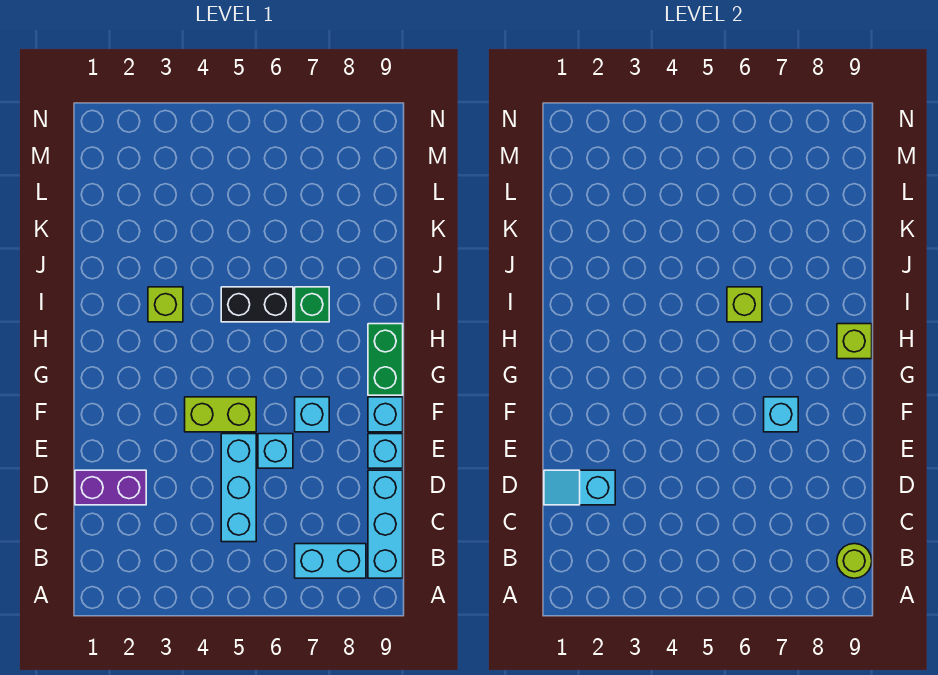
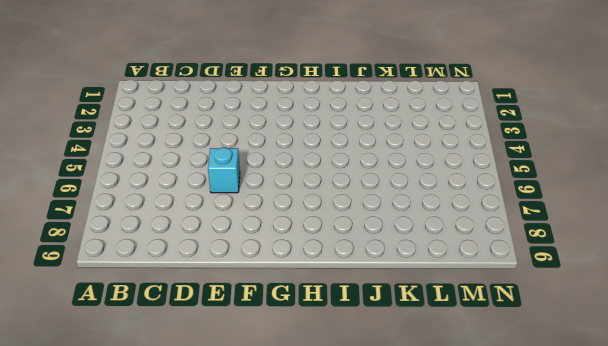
none -> cyan 1x2 brick [295,544,366,578]
none -> cyan 1x3 brick [368,470,403,578]
none -> cyan 1x3 brick [221,434,256,542]

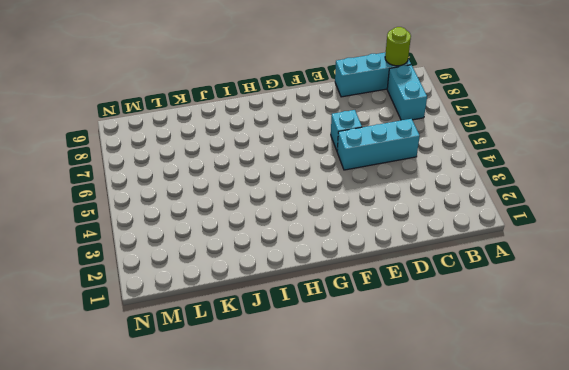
none -> purple 1x2 brick [75,470,146,505]
none -> cyan 1x1 brick [368,434,403,468]
none -> lime 1x2 brick [185,397,256,432]

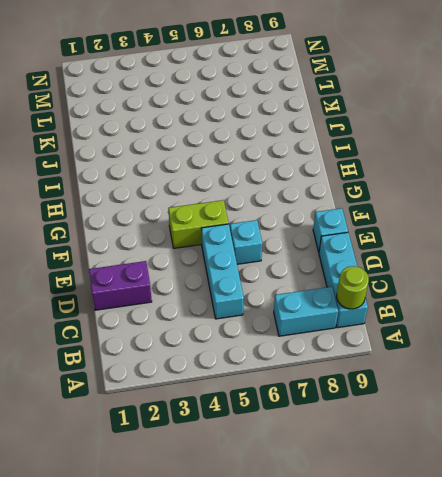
none -> cyan 1x1 brick [295,397,329,432]
none -> cyan 1x1 brick [368,397,403,432]
none -> green 1x2 brick [368,324,403,395]

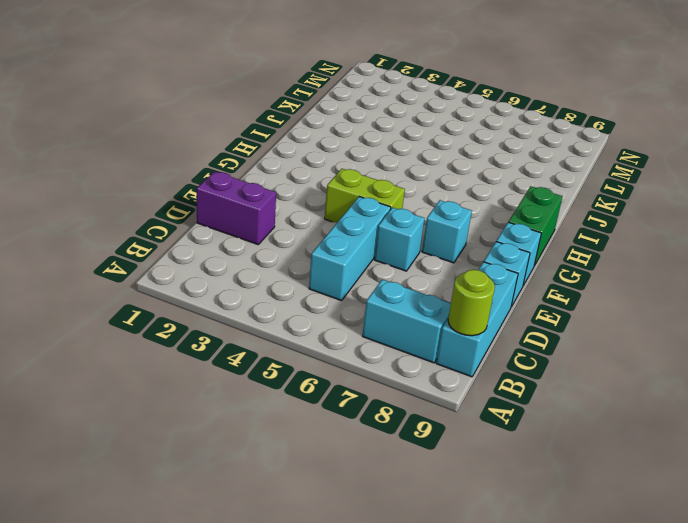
none -> lime 1x1 brick [148,287,183,322]
none -> black 1x2 brick [221,287,293,322]
none -> green 1x1 brick [295,287,329,322]

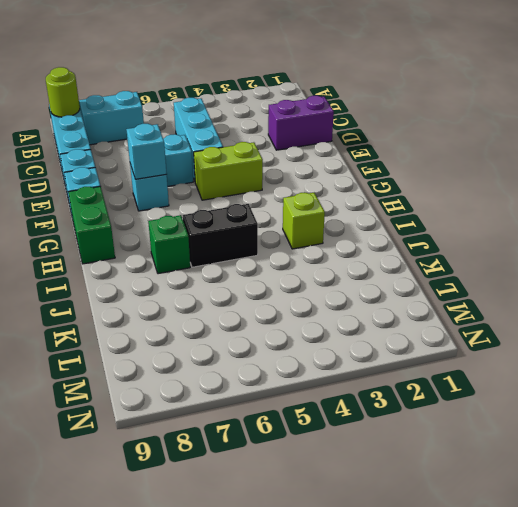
none -> cyan 1x2 slope [544,470,615,505]
none -> lime 1x1 brick [837,324,872,359]
none -> lime 1x1 brick [727,287,762,322]

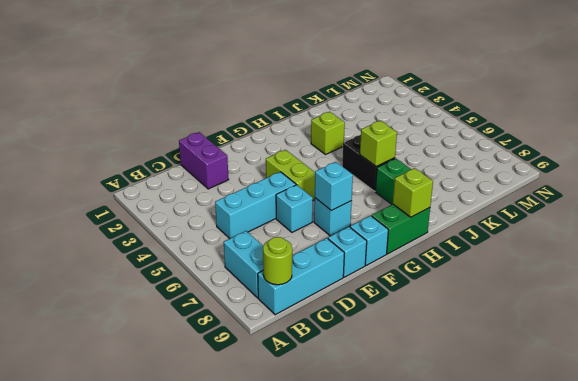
none -> cyan 1x2 slope [544,470,615,505]

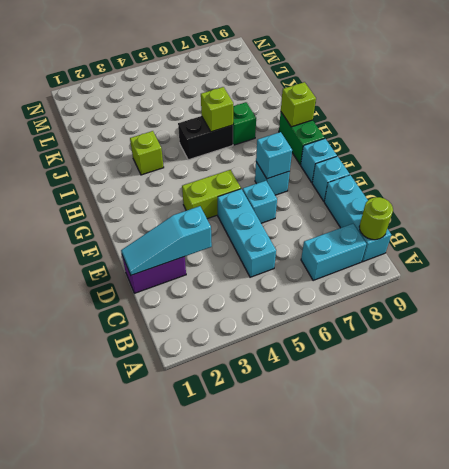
cyan 1x3 slope [121,206,212,275] -> cyan 1x2 slope [544,470,615,505]

